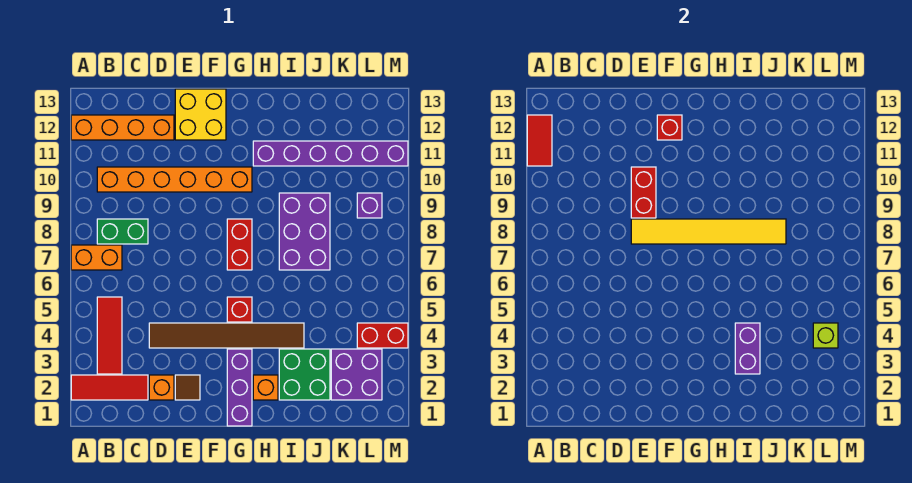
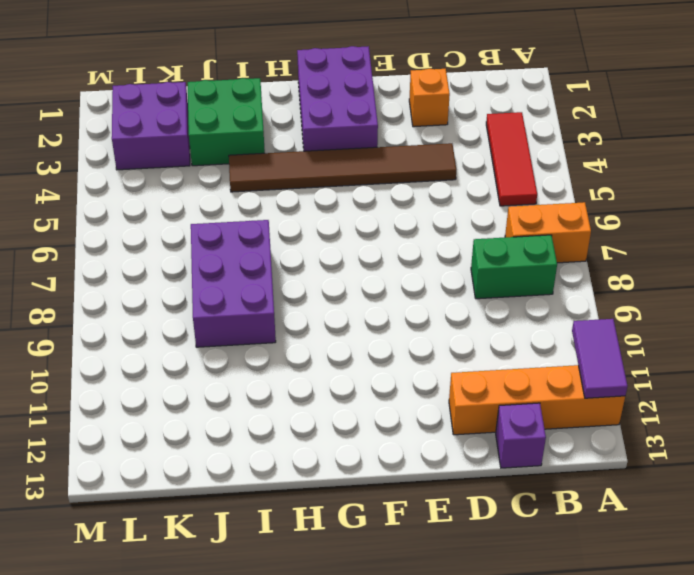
purple 1x2 tile [572,319,628,398] -> red 1x2 tile [527,115,552,166]
purple 1x1 brick [496,403,546,468] -> purple 1x1 brick moved to [357,193,382,218]
purple 2x3 brick [297,46,378,151] -> purple 1x3 brick [227,349,252,426]
none -> red 1x3 tile [71,375,148,400]
none -> orange 1x6 brick [97,167,252,192]
none -> brown 1x1 tile [175,375,200,400]

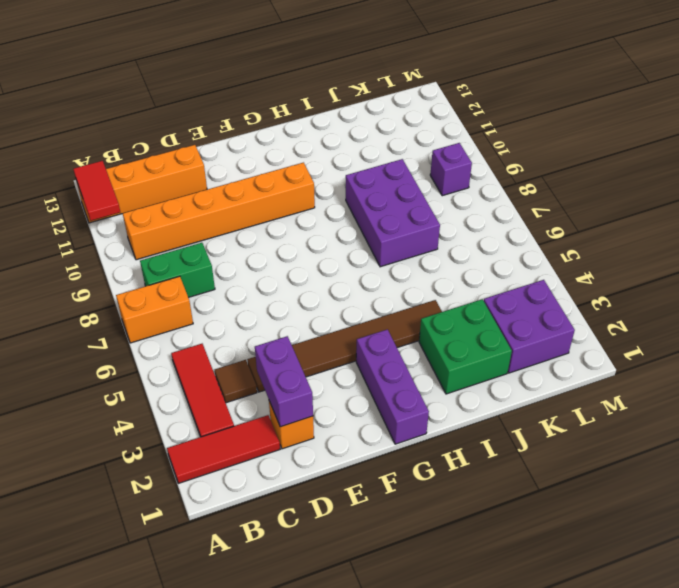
brown 1x1 tile [215,360,257,403] -> brown 1x1 tile moved to [175,375,200,400]
purple 1x2 brick [255,336,313,427] -> purple 1x2 brick moved to [735,323,760,374]
none -> yellow 2x2 brick [175,89,226,140]
none -> red 1x1 brick [227,297,252,322]
none -> red 1x2 brick [227,219,252,270]

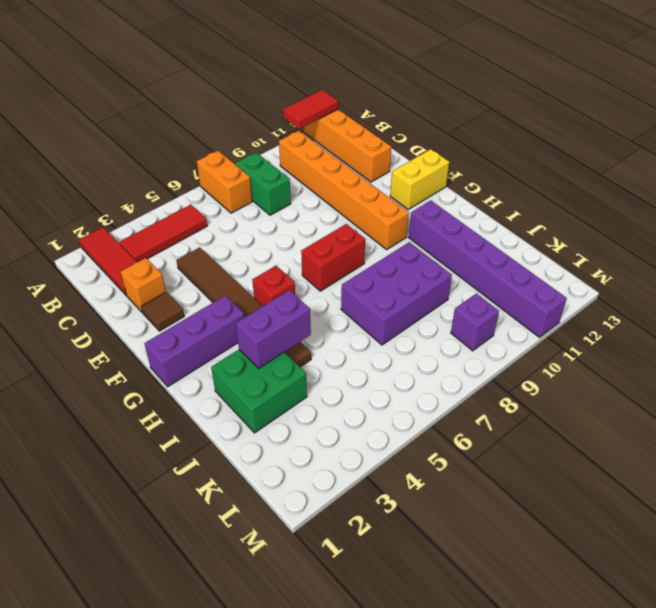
yellow 1x2 brick [390,149,449,209] -> yellow 2x2 brick [175,89,226,140]
none -> orange 1x1 brick [253,375,278,400]
none -> purple 2x2 brick [331,349,382,400]
none -> red 1x2 brick [357,323,408,348]

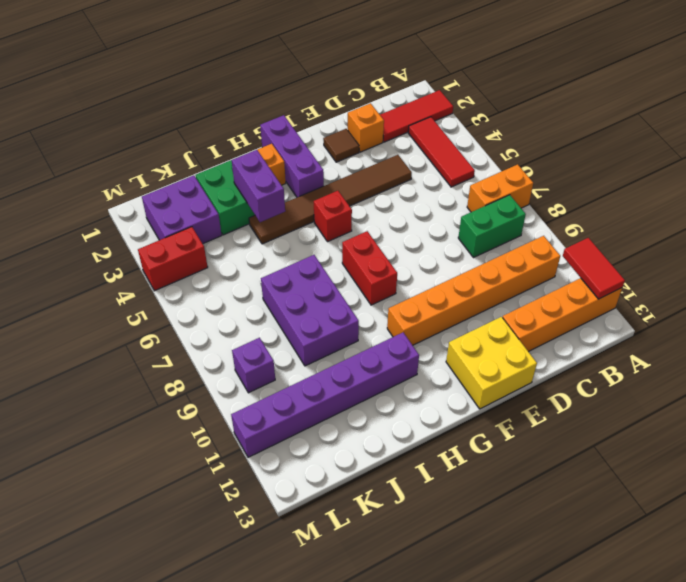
none -> yellow 1x6 tile [631,219,786,244]
none -> red 1x2 brick [631,167,656,218]
none -> red 1x1 brick [657,115,682,140]

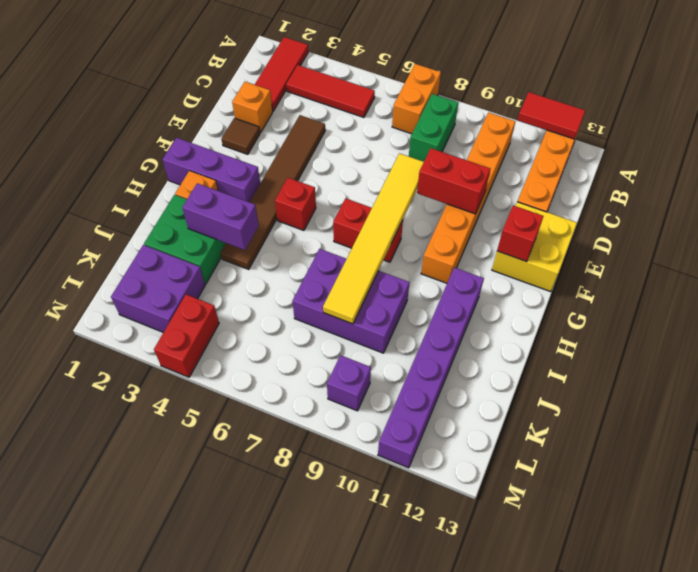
none -> lime 1x1 brick [813,323,838,348]

